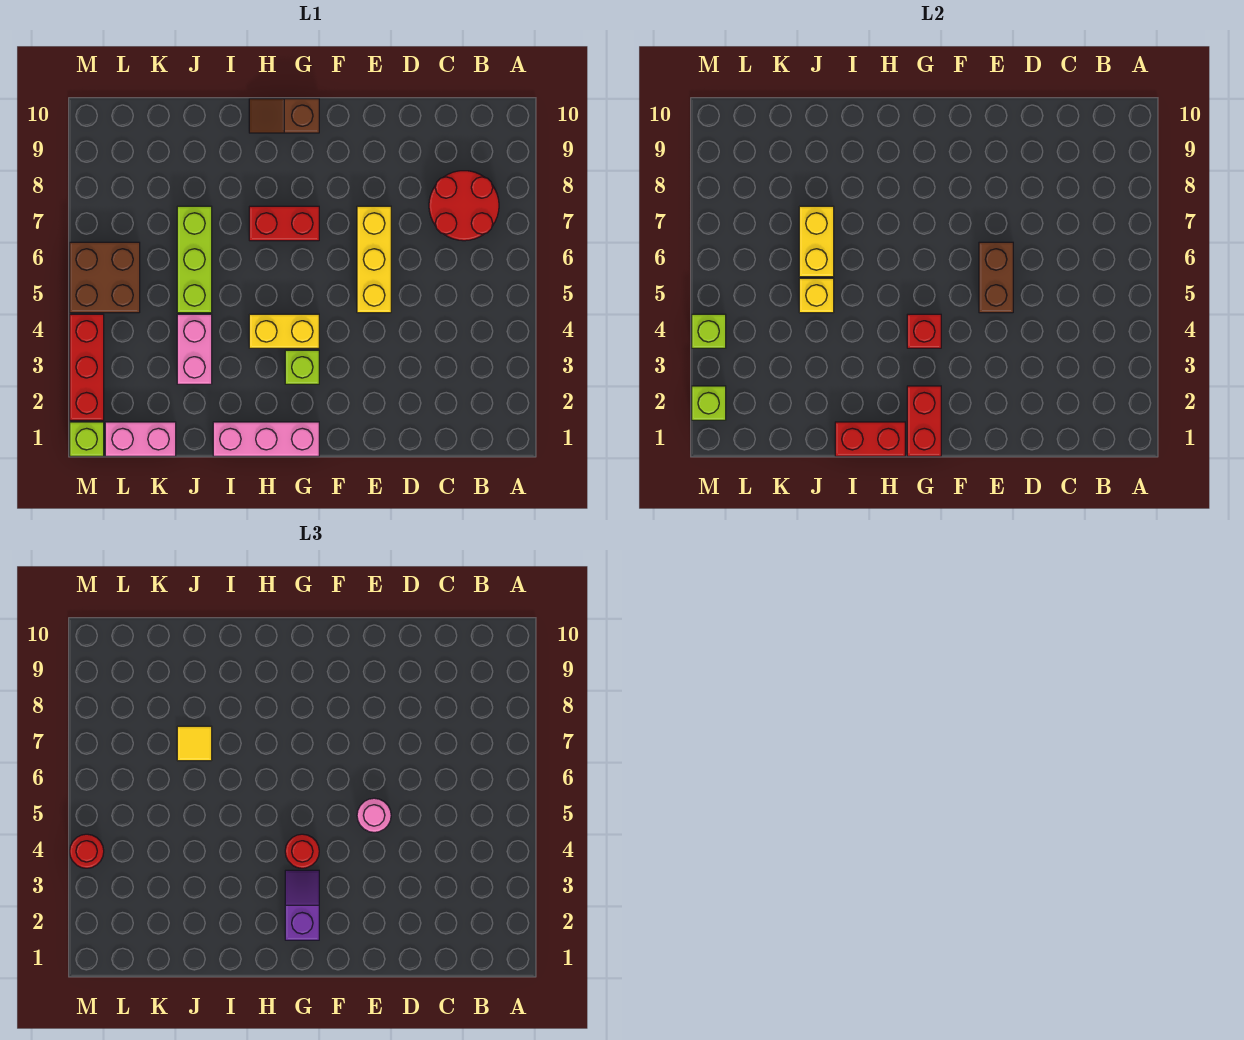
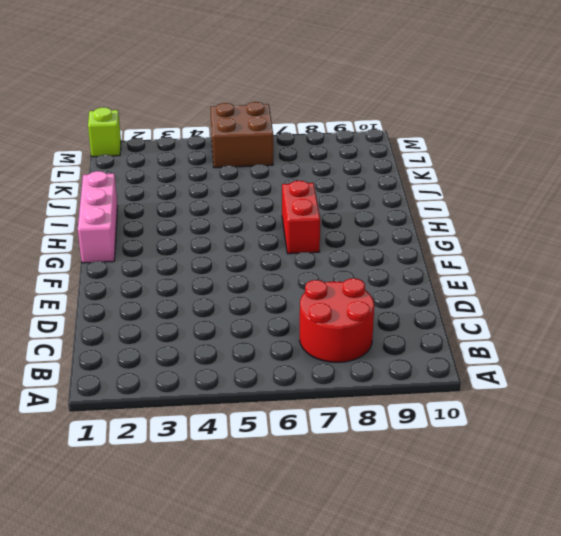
none -> yellow 1x3 brick [357,206,391,313]
none -> lime 1x1 brick [285,350,319,384]
none -> yellow 1x2 brick [249,314,319,348]

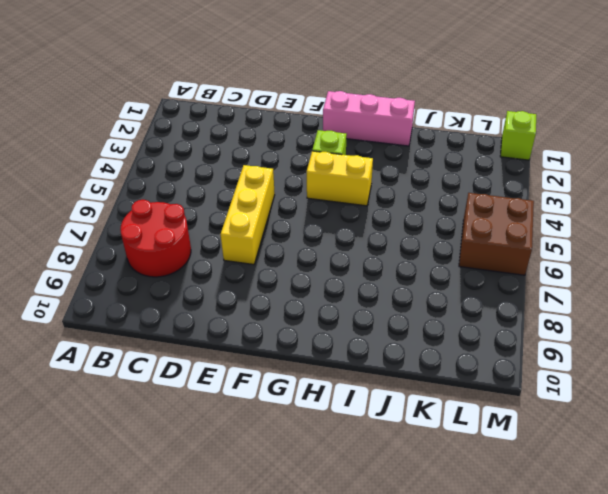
none -> red 1x2 brick [249,206,319,241]
none -> brown 1x2 slope [249,99,319,133]
none -> pink 1x2 brick [177,314,212,384]

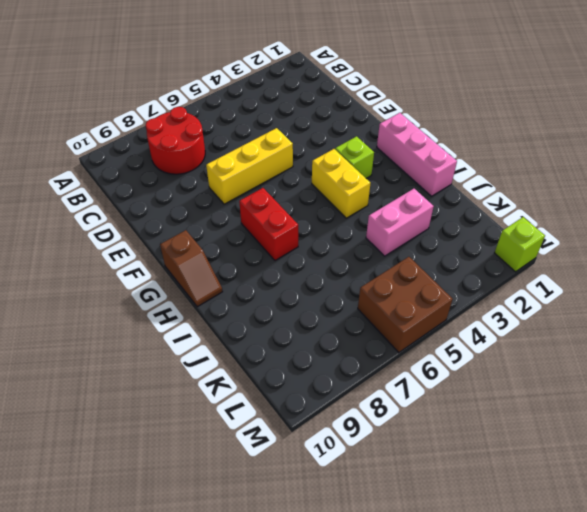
none -> lime 1x3 brick [177,206,212,313]
none -> pink 1x2 brick [105,422,176,456]
none -> red 1x3 brick [70,314,104,420]

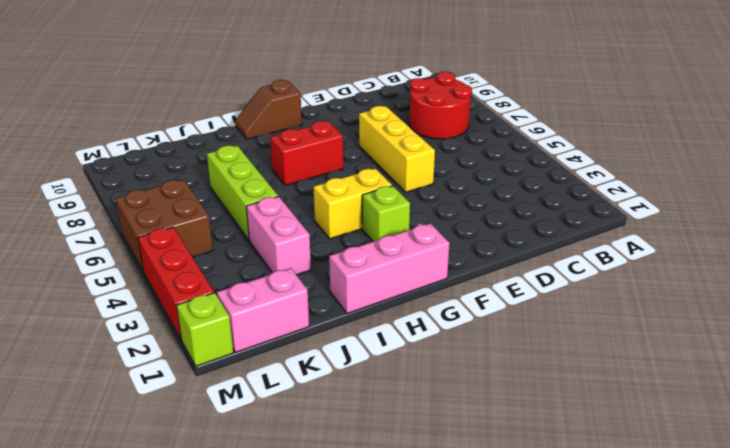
none -> brown 1x2 brick [979,242,1013,313]
none -> red 1x2 brick [907,386,941,456]
none -> red 1x1 brick [907,314,941,348]

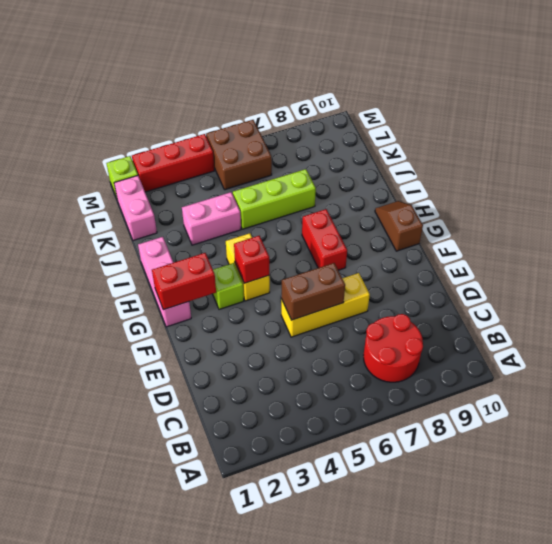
none -> red 1x2 brick [835,422,905,456]
none -> yellow 1x1 brick [799,278,834,313]
none -> yellow 1x2 brick [799,206,834,277]

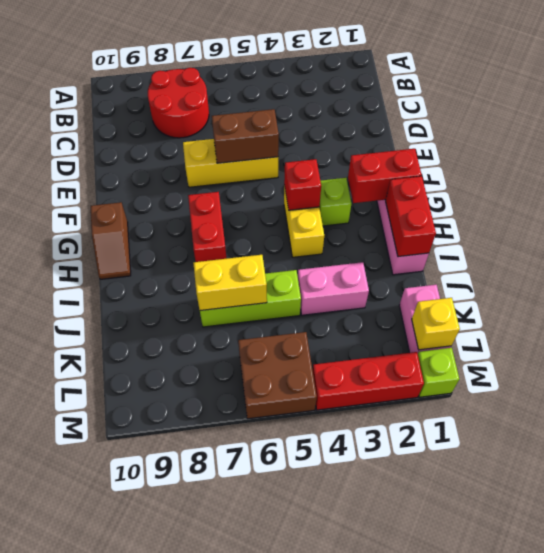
yellow 1x1 brick [412,298,460,350] -> yellow 1x1 brick moved to [799,278,834,313]
none -> lime 1x1 brick [692,386,726,420]
none -> lime 1x1 brick [692,314,726,348]
none -> pink 1x1 round brick [357,798,391,832]

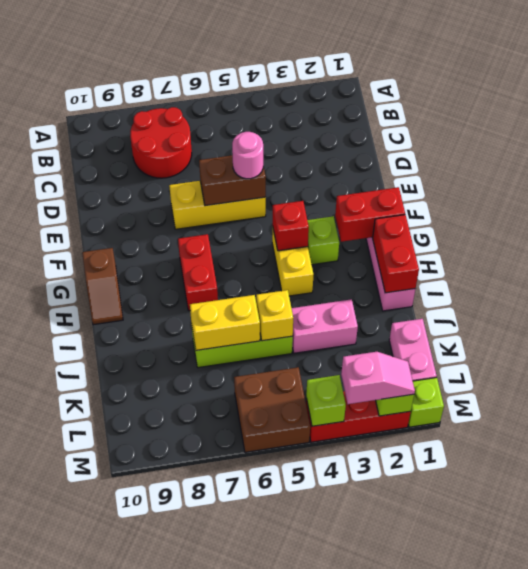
pink 1x2 slope [341,352,415,404] -> none
none -> purple 1x2 slope [285,870,319,940]
none -> red 1x1 round brick [285,834,319,868]
none -> yellow 1x1 tile [177,726,212,761]

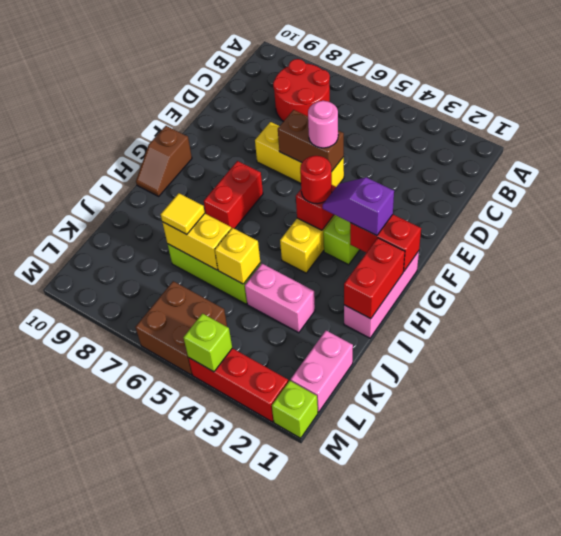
none -> lime 1x1 brick [692,386,726,420]
none -> red 1x1 round brick [70,834,104,868]

